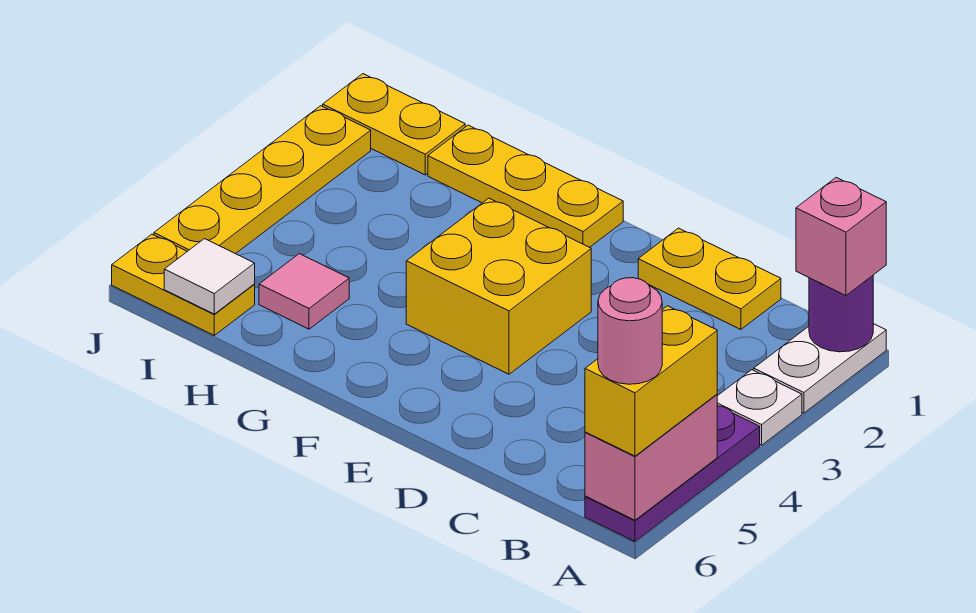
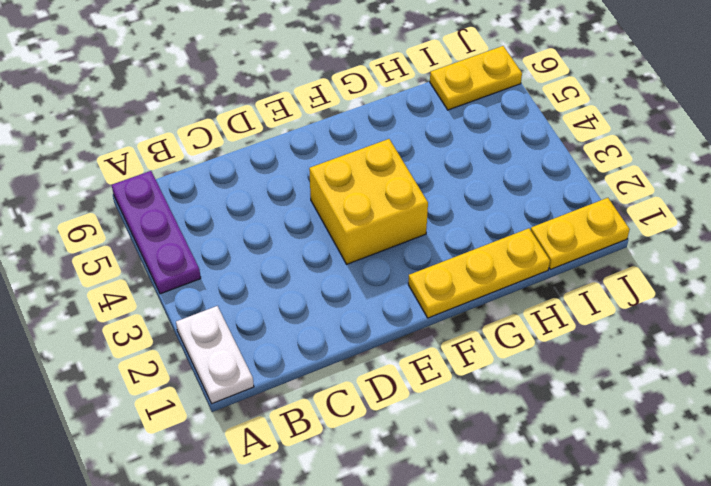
none -> white 1x1 plate [717,370,802,445]
none -> yellow 1x2 plate [638,228,781,330]
none -> pink 1x1 tile [259,254,349,329]

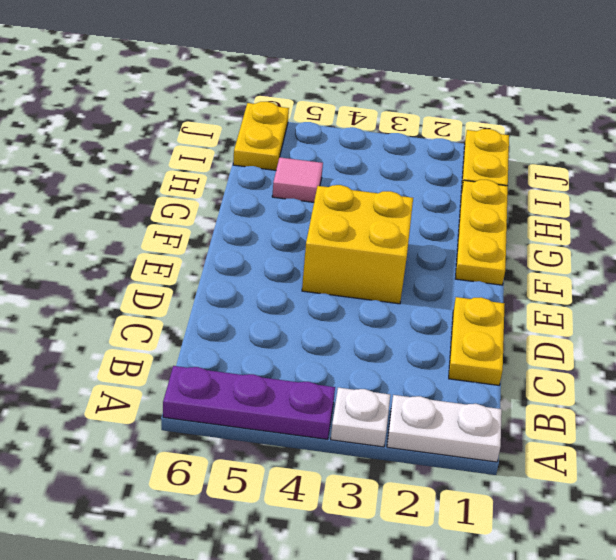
none -> yellow 1x4 plate [154,106,371,254]
none -> purple 1x1 round brick [809,276,873,352]
none -> pink 1x2 brick [585,394,717,520]

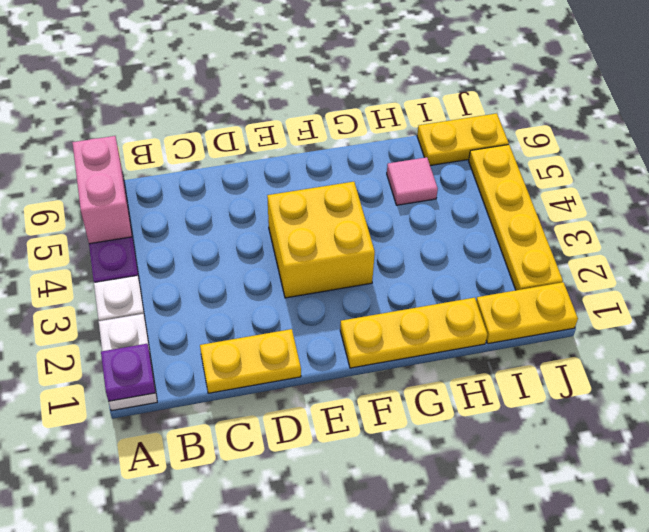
purple 1x1 plate [101,344,155,401] -> purple 1x1 round brick [809,276,873,352]
none -> white 1x1 tile [164,239,255,314]
none -> pink 1x1 brick [796,177,886,296]
none -> yellow 1x2 brick [585,306,717,456]

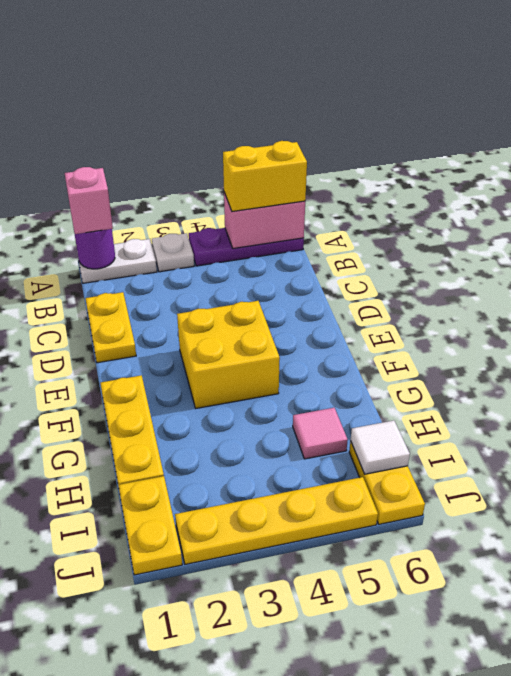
none -> pink 1x1 round brick [598,278,662,384]

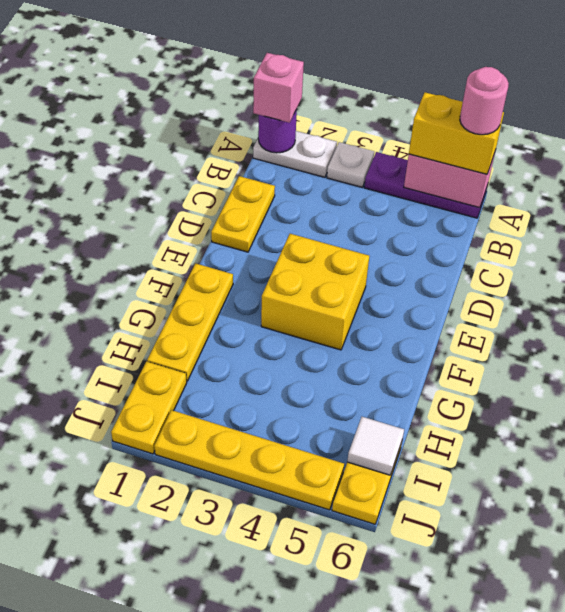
none -> pink 1x1 tile [259,254,349,329]

